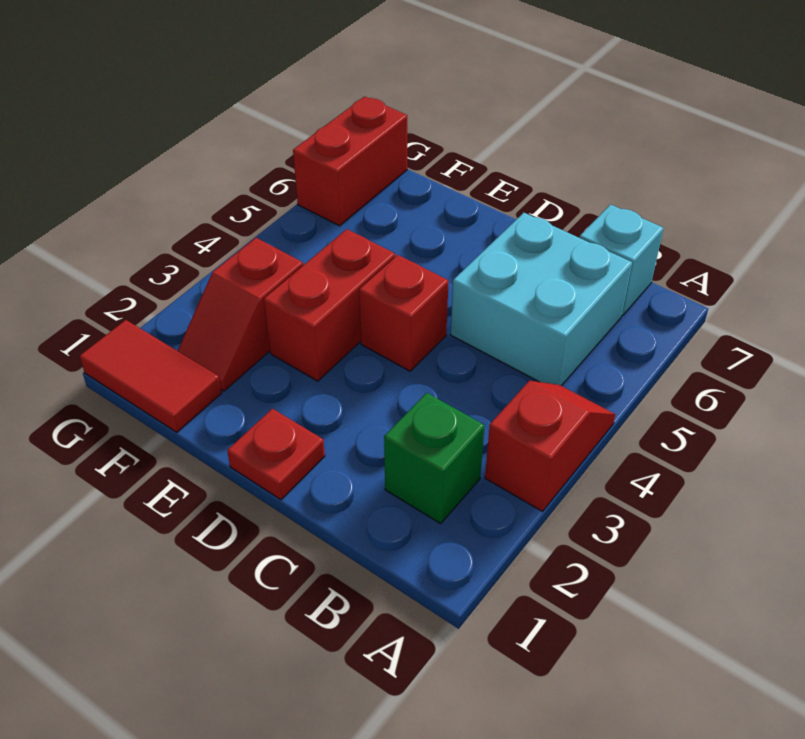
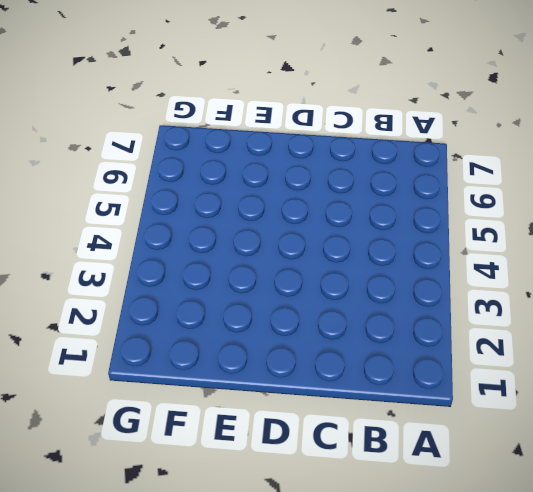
none -> red 1x2 slope [485,381,615,512]
none -> green 1x1 brick [384,393,485,524]

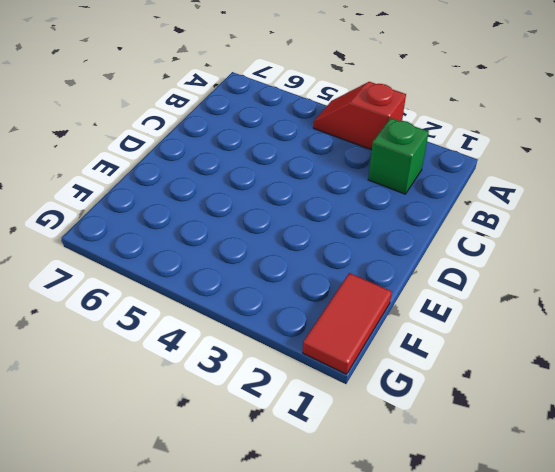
none -> cyan 2x2 brick [451,213,632,386]
none -> cyan 1x1 brick [580,204,663,316]

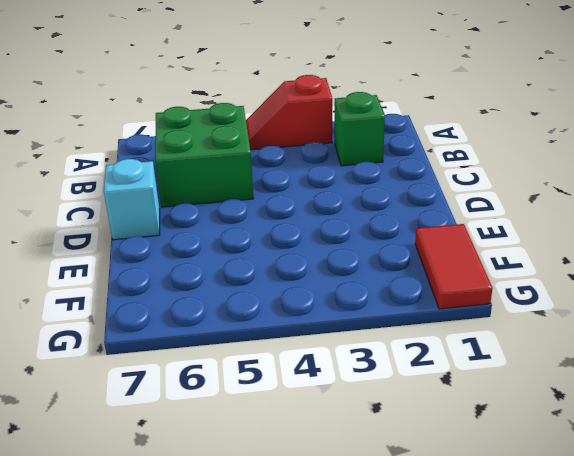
green 2x2 brick [155,103,254,207] -> cyan 2x2 brick [451,213,632,386]
cyan 1x1 brick [104,159,160,240] -> cyan 1x1 brick moved to [580,204,663,316]
none -> red 1x1 plate [227,409,325,500]
none -> red 1x1 brick [359,255,449,371]

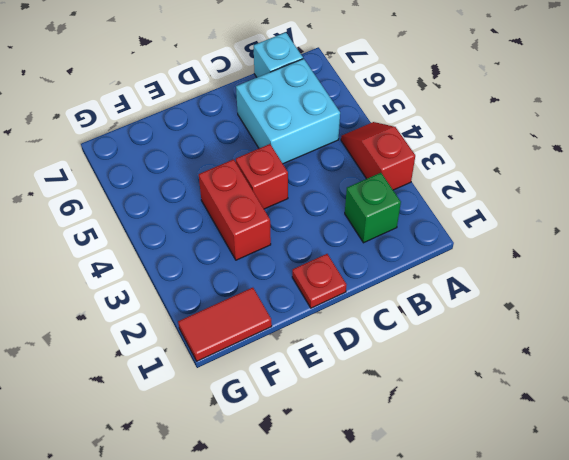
none -> red 1x2 slope [178,238,303,391]
none -> red 1x2 brick [293,96,407,226]

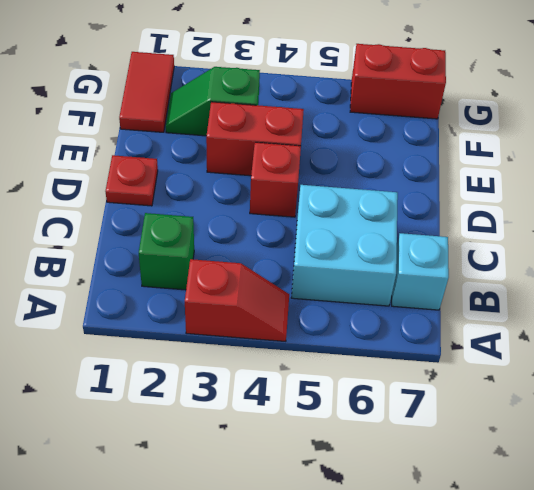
green 1x2 slope [166,67,260,136] -> red 1x2 slope [178,238,303,391]

